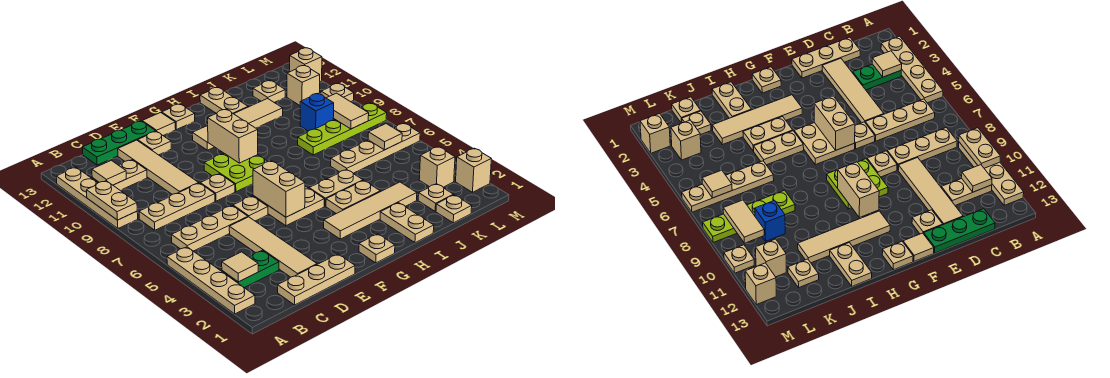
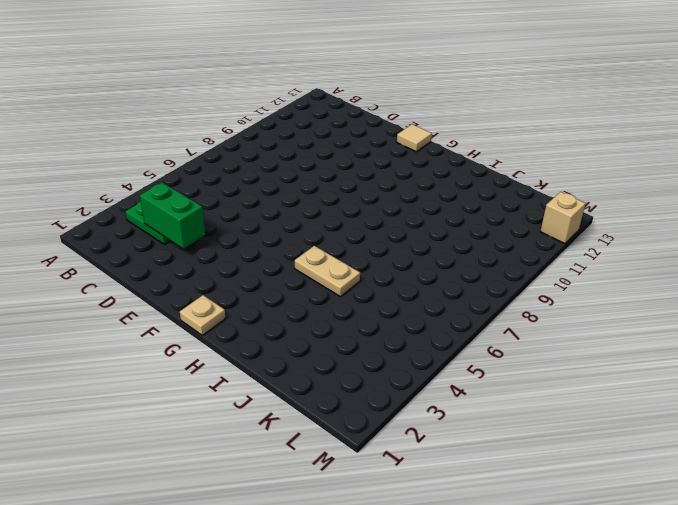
green 1x2 brick [140,183,205,249] -> none
none -> tan 1x4 plate [167,247,255,314]
none -> tan 1x4 plate [56,167,138,228]
none -> tan 1x3 plate [172,206,248,251]
none -> tan 1x3 plate [139,183,215,230]

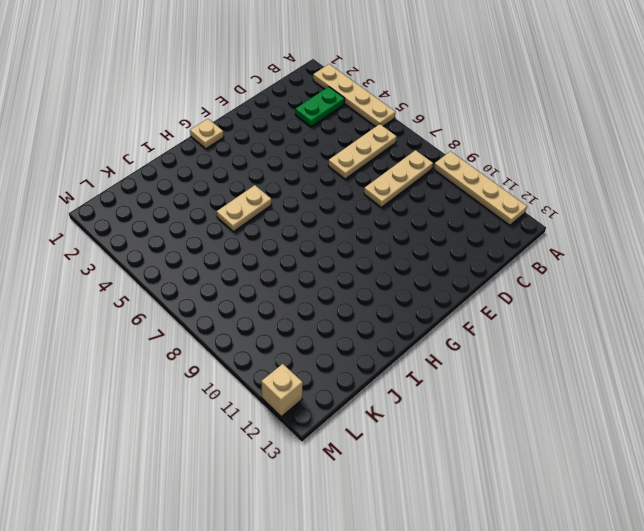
none -> tan 1x2 plate [92,160,147,190]
none -> tan 1x3 plate [278,254,355,305]
none -> green 1x3 plate [82,121,156,165]
none -> tan 1x4 tile [229,217,317,277]

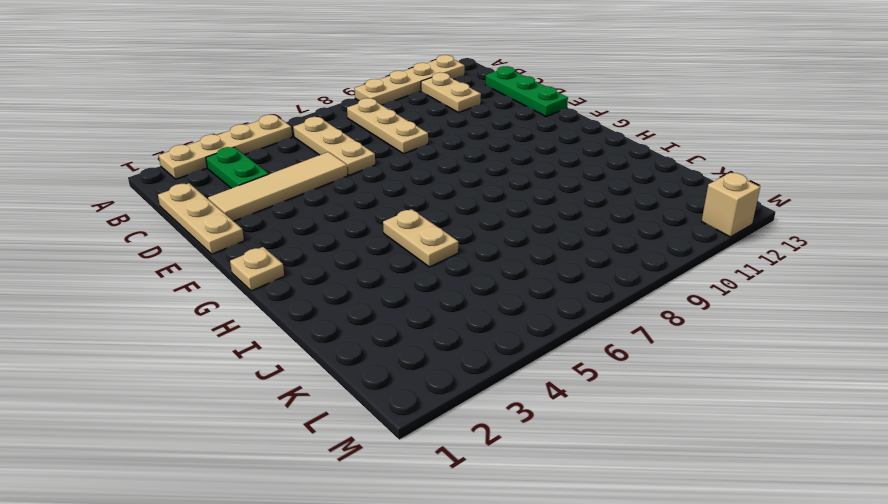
none -> tan 1x4 tile [118,140,198,194]
none -> tan 1x1 plate [233,196,268,221]
none -> tan 1x1 plate [200,174,235,201]
none -> tan 1x1 plate [138,131,171,155]

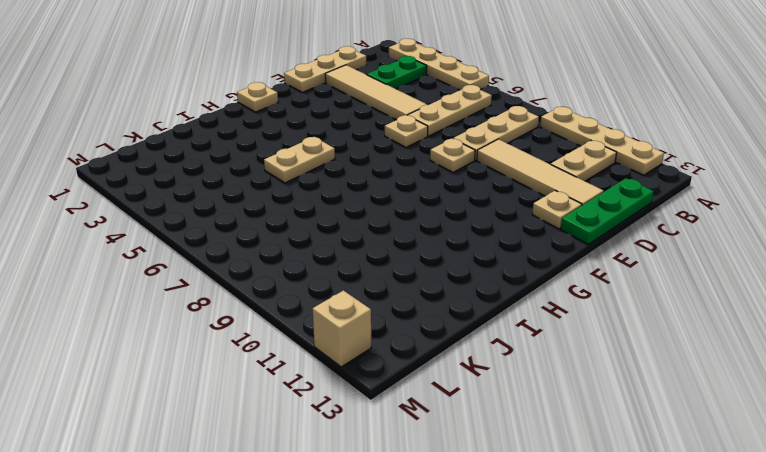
none -> tan 2x2 plate [253,186,324,226]
none -> lime 2x2 plate [204,154,268,192]
none -> tan 1x1 tile [142,113,176,135]
none -> tan 1x4 tile [324,182,417,239]

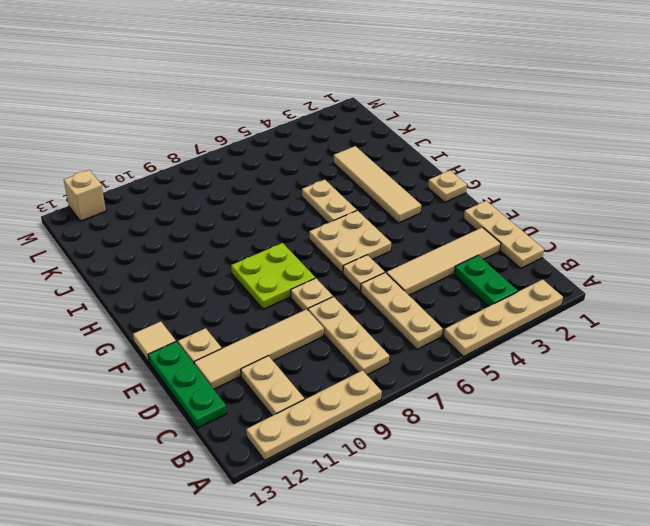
none -> tan 1x4 tile [192,98,283,150]
none -> tan 1x1 plate [162,104,195,130]
none -> tan 1x2 plate [326,180,380,214]
none -> tan 1x2 plate [380,203,434,243]

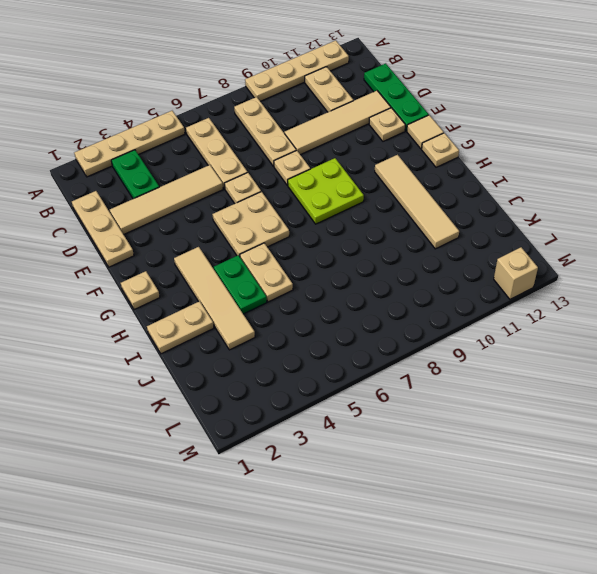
green 1x2 plate [214,255,267,314] -> tan 1x2 plate [326,180,380,214]
none -> tan 1x2 plate [200,87,248,114]
none -> tan 1x4 plate [331,123,420,173]
none -> lime 1x4 plate [298,103,387,155]
none -> tan 1x1 plate [436,195,472,223]

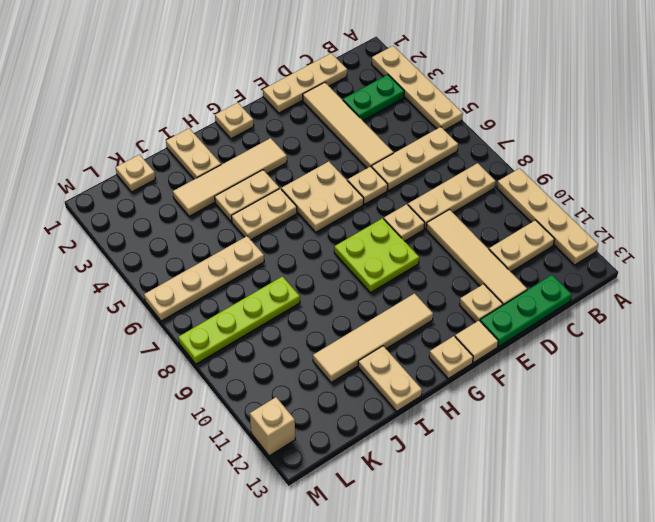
none -> tan 1x1 plate [418,184,453,211]
none -> blue 1x1 brick [300,93,334,131]
none -> tan 1x1 plate [253,80,285,103]
none -> tan 1x1 brick [419,147,455,187]

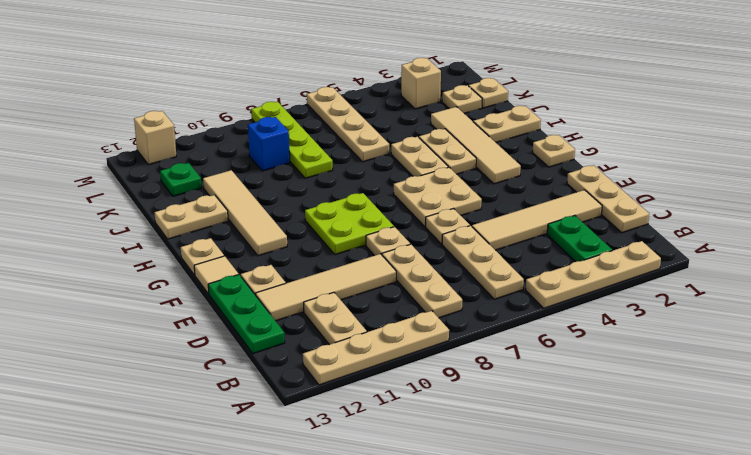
green 1x1 plate [160,163,202,196] -> tan 1x1 plate [253,80,285,103]
none -> tan 1x1 brick [287,65,320,105]
none -> tan 1x1 brick [456,148,491,192]
none -> tan 1x1 plate [321,83,354,102]
none -> tan 1x2 plate [86,181,137,220]

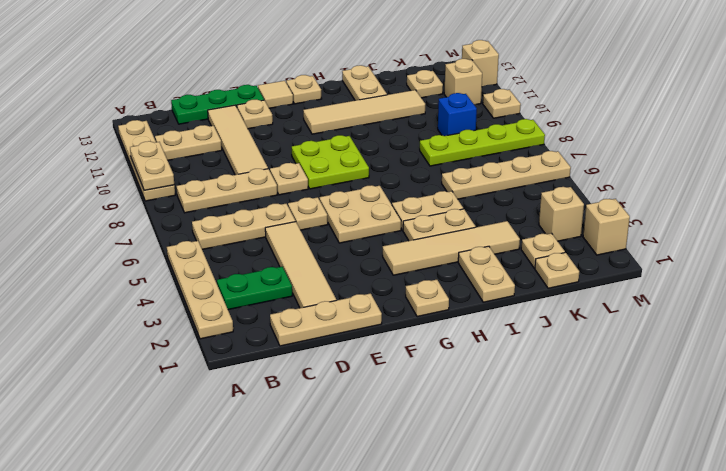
none -> tan 1x1 tile [222,252,258,282]
none -> tan 1x1 tile [92,160,126,185]
none -> tan 1x2 brick [253,161,305,217]
none -> tan 1x2 brick [208,109,258,163]

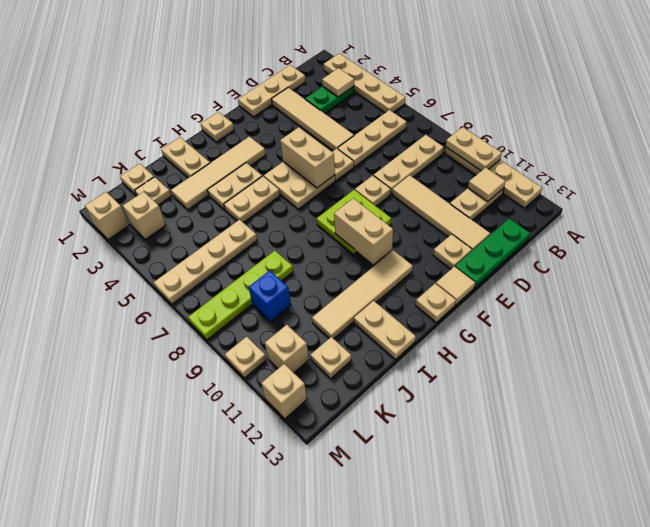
none -> tan 1x1 tile [368,124,402,150]
none -> tan 1x2 tile [327,93,369,129]

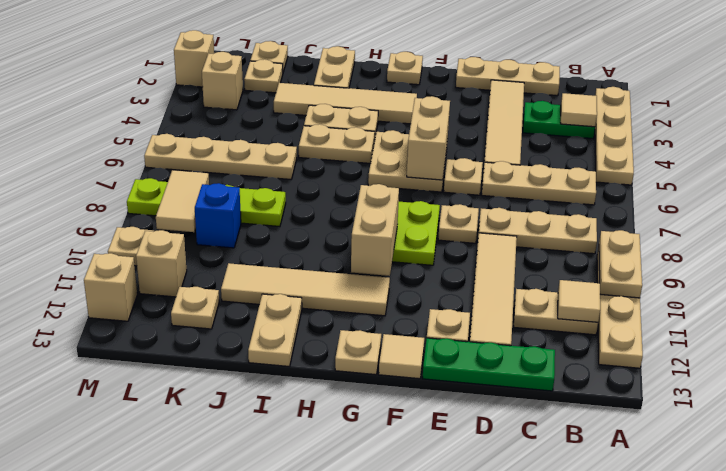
none -> tan 1x1 tile [368,124,402,150]

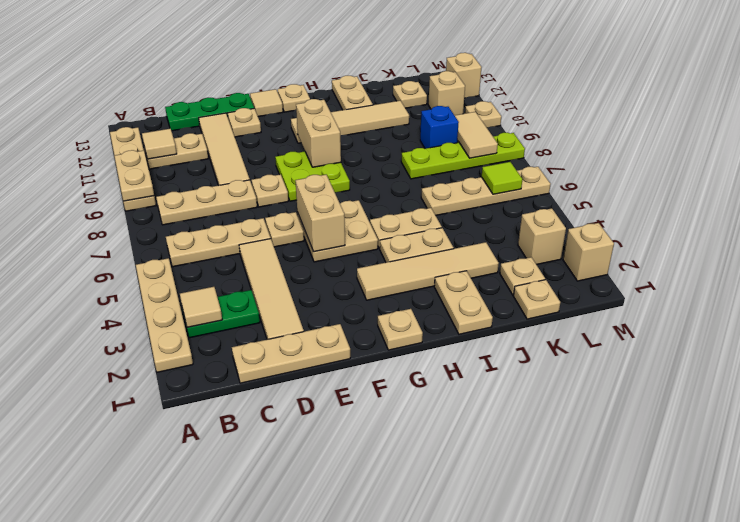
lime 1x1 tile [482,162,522,194] -> tan 1x1 tile [368,124,402,150]

